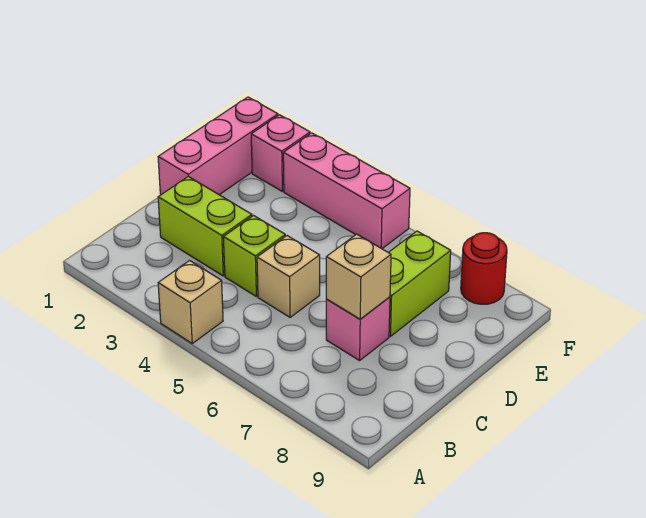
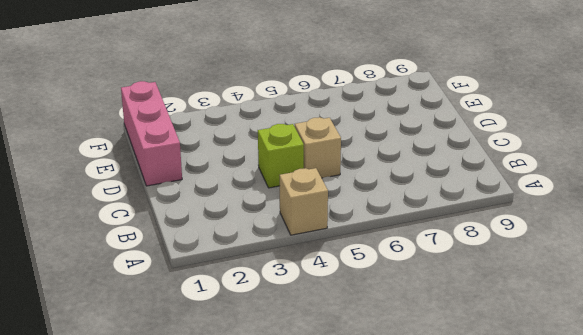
none -> lime 1x2 brick [158,177,252,276]
none -> pink 1x1 brick [326,297,390,361]

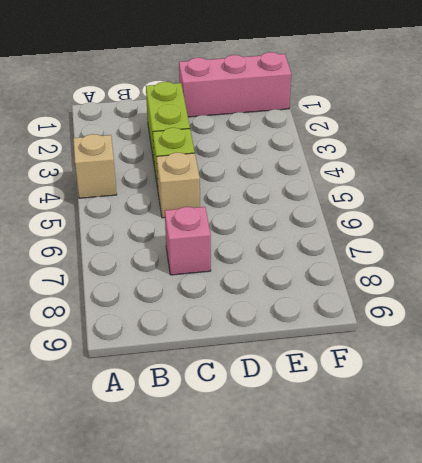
none -> lime 1x2 brick [388,231,451,336]
none -> pink 1x1 brick [251,115,310,191]

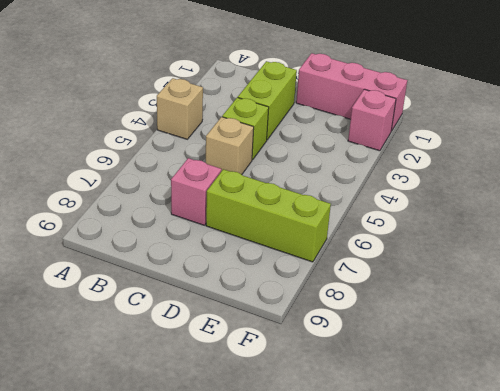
lime 1x3 brick [206,169,331,262] -> lime 1x2 brick [388,231,451,336]
none -> pink 1x3 brick [283,133,410,249]
none -> red 1x1 round brick [461,233,507,304]

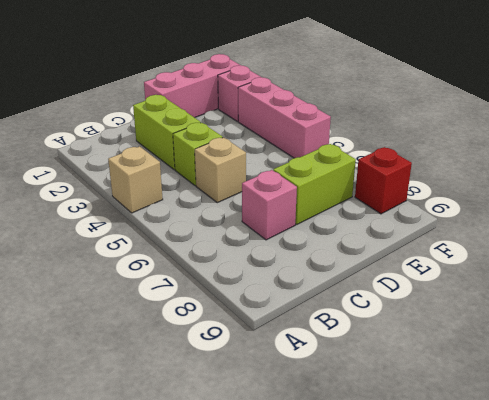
red 1x1 brick [355,147,412,214] -> red 1x1 round brick [461,233,507,304]
none -> tan 1x1 brick [326,234,391,319]

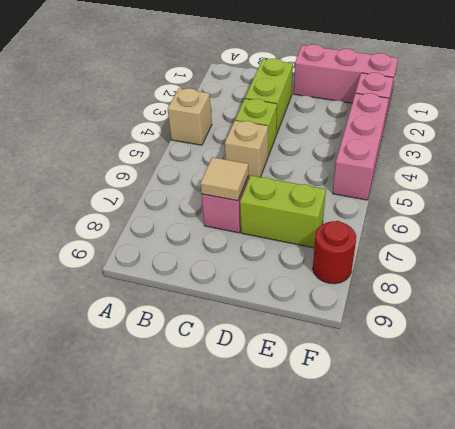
tan 1x1 tile [200,157,248,201] -> tan 1x1 brick [326,234,391,319]

